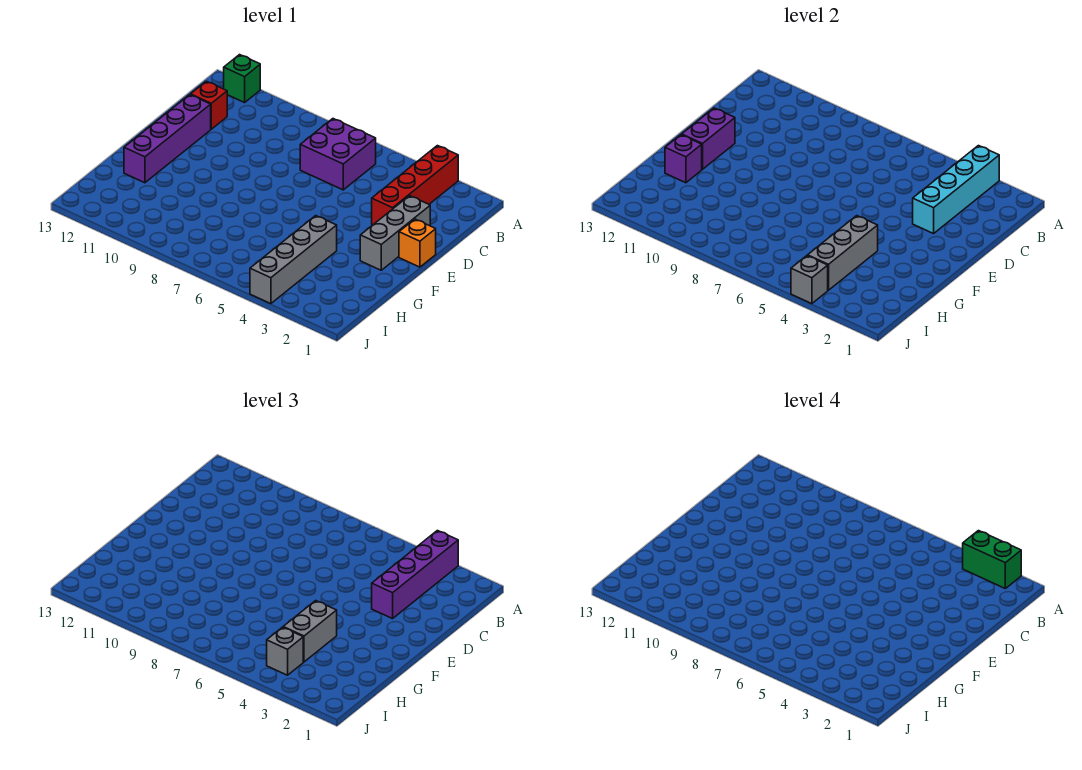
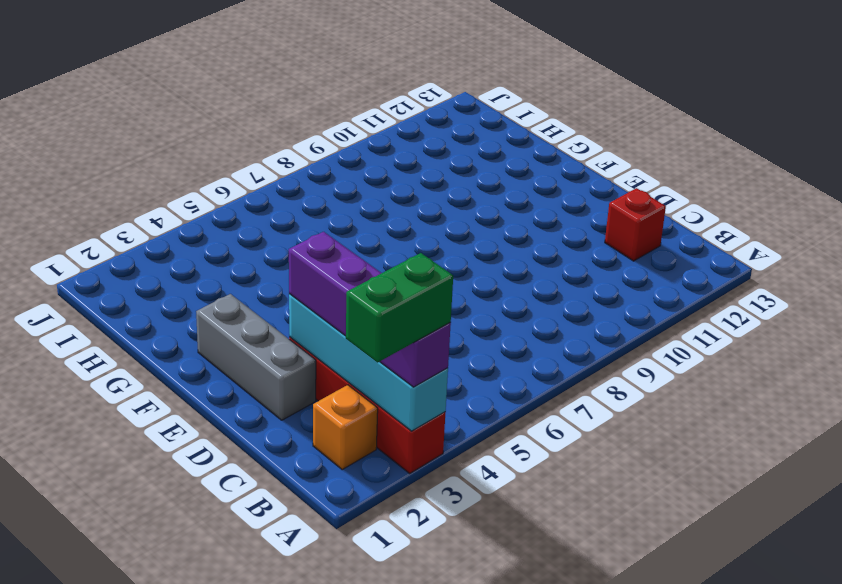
orange 1x1 brick [313,385,378,469] -> orange 1x1 brick moved to [399,219,436,267]
none -> green 1x1 brick [224,55,260,103]
none -> purple 2x2 brick [300,119,376,190]
none -> purple 1x4 brick [124,95,211,183]

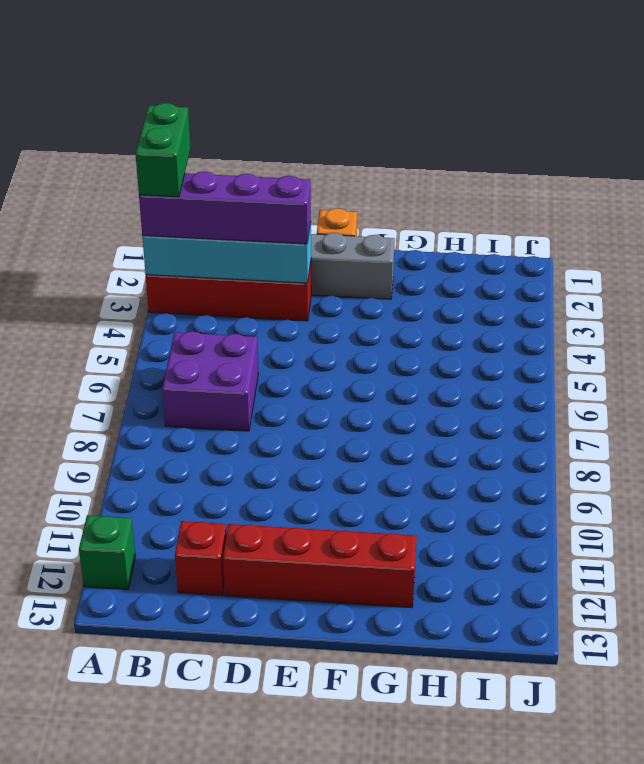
red 1x4 brick [223,524,417,608] -> purple 1x4 brick [124,95,211,183]
none -> grey 1x4 brick [250,216,337,304]
none -> purple 1x2 brick [682,108,735,169]
none -> grey 1x3 brick [808,216,878,290]

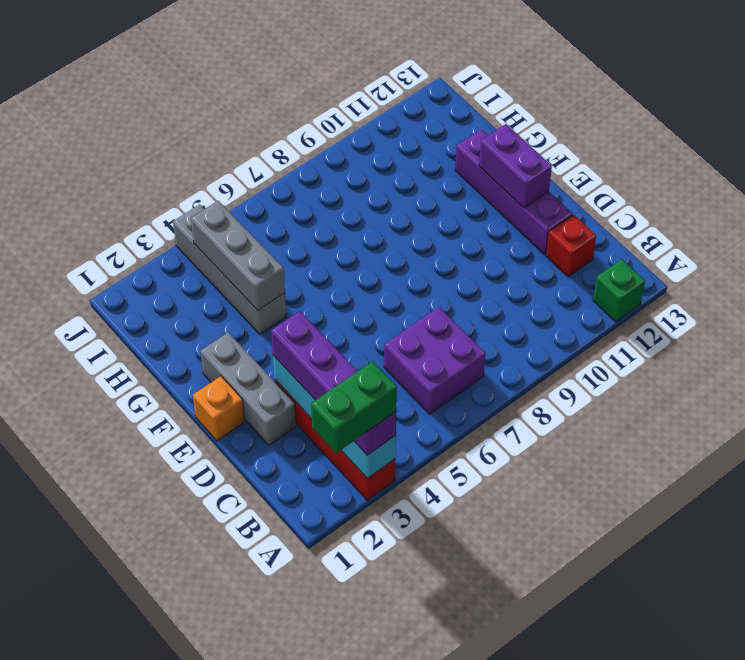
none -> purple 1x1 brick [665,135,702,183]
none -> grey 1x1 brick [791,256,828,304]
none -> grey 1x2 brick [283,601,337,662]

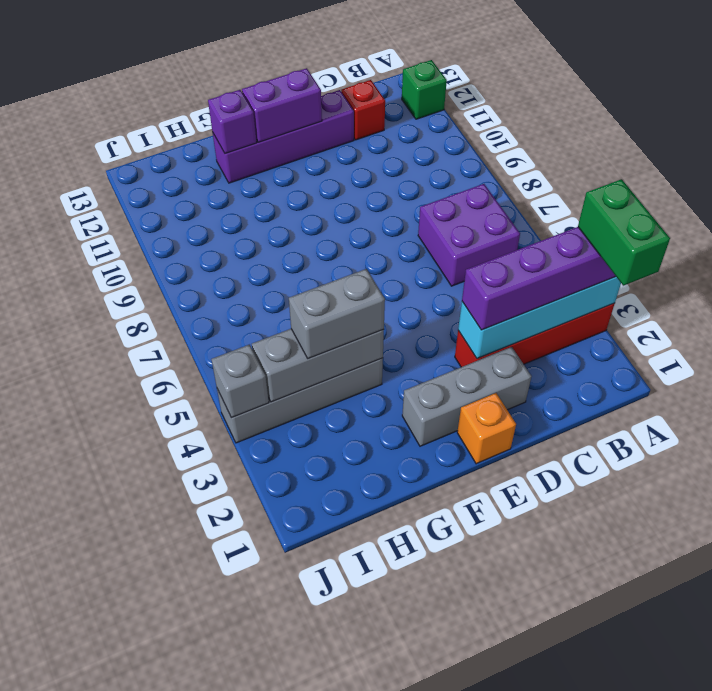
none -> grey 1x1 brick [267,627,303,675]

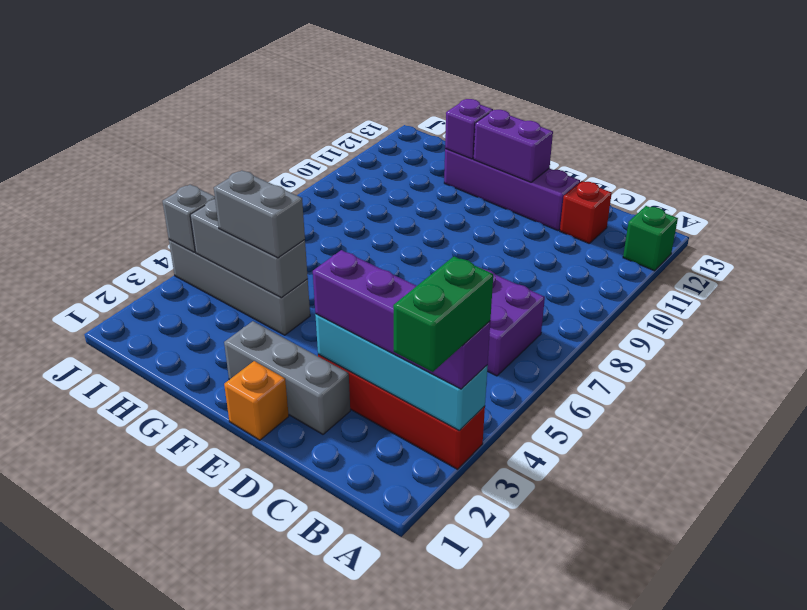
none -> grey 1x1 brick [267,627,303,675]

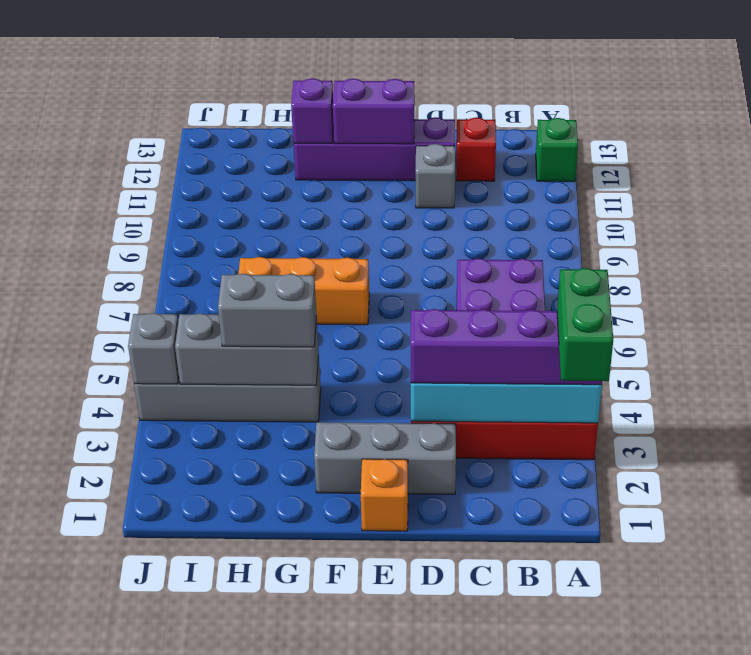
grey 1x1 brick [416,144,455,208] -> grey 1x1 brick moved to [267,627,303,675]
orange 1x3 brick [238,257,369,325] -> none

